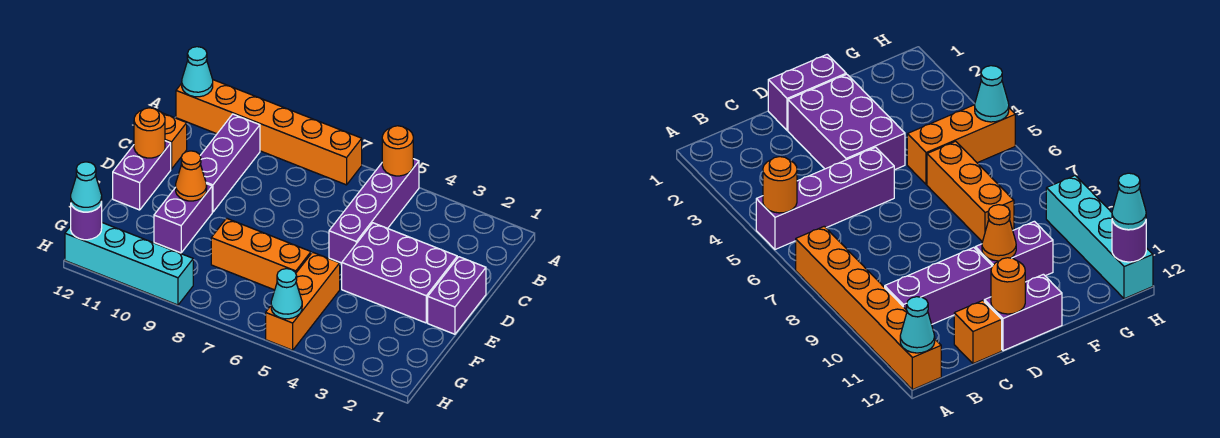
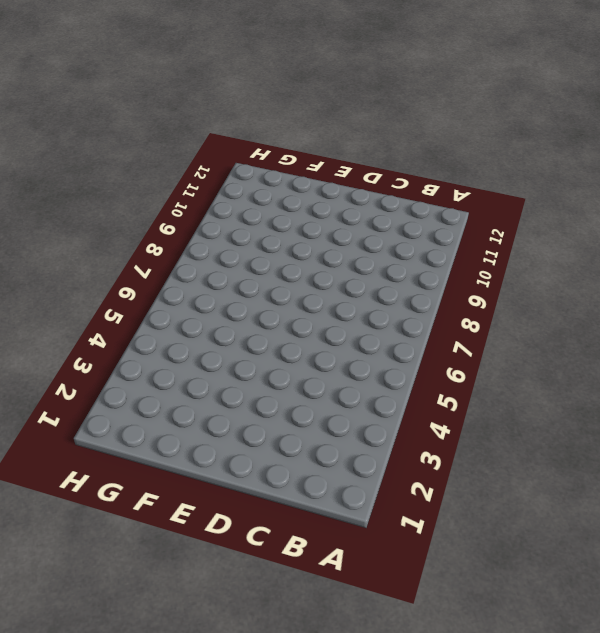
none -> purple 1x4 brick [329,159,419,263]
none -> orange 1x6 brick [176,80,362,185]
none -> purple 1x3 brick [200,114,260,212]

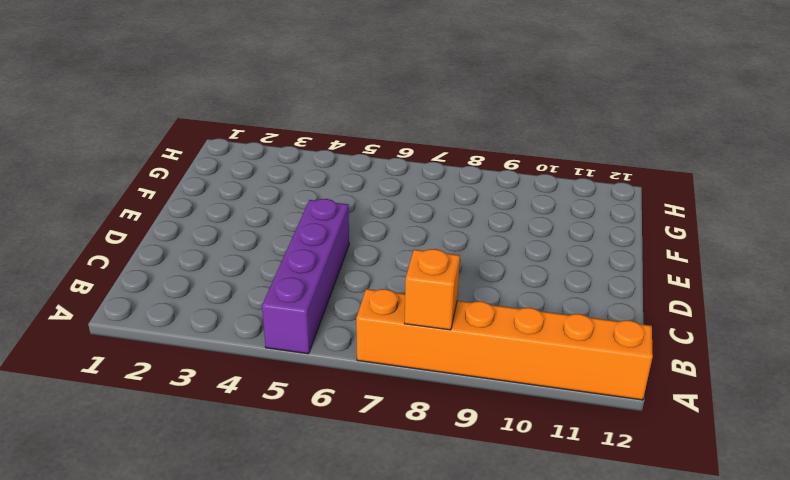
orange 1x1 brick [404,249,460,330] -> orange 1x1 brick moved to [162,113,187,169]
none -> purple 1x3 brick [200,114,260,212]
none -> purple 1x2 brick [428,257,486,334]
none -> purple 2x3 brick [342,223,457,323]

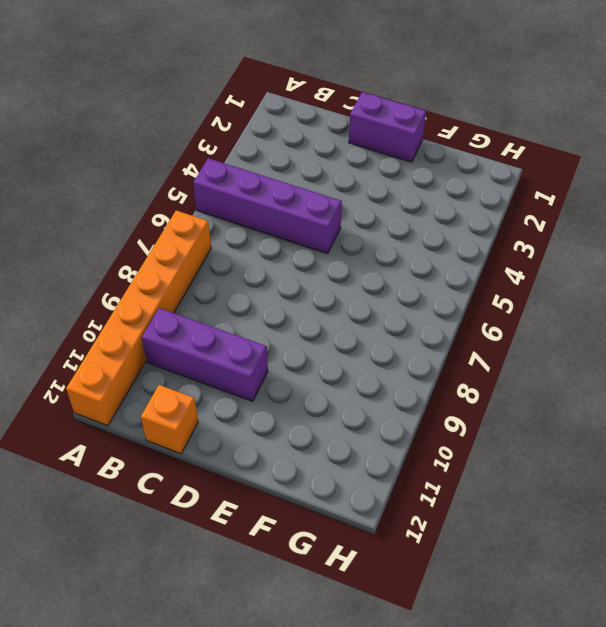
none -> purple 2x3 brick [342,223,457,323]
none -> purple 1x2 brick [113,141,171,210]
none -> purple 1x2 brick [154,184,212,253]

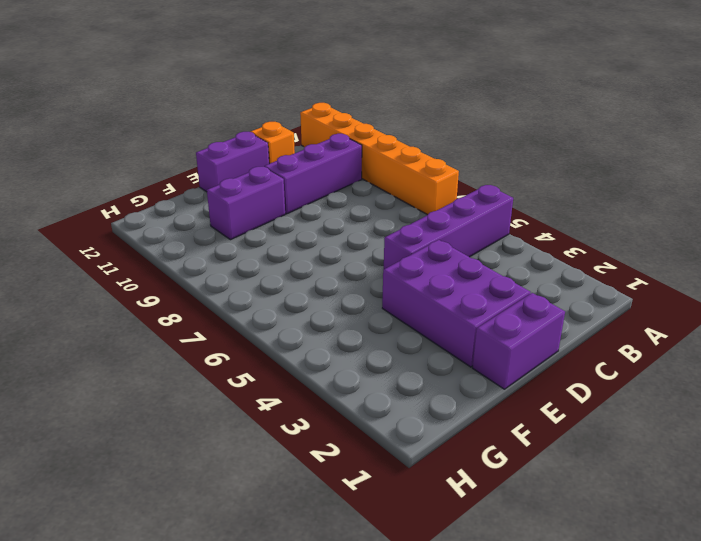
none -> orange 1x3 brick [266,252,340,350]
none -> orange 1x3 brick [211,218,311,290]
none -> cyan 1x4 brick [65,223,193,305]

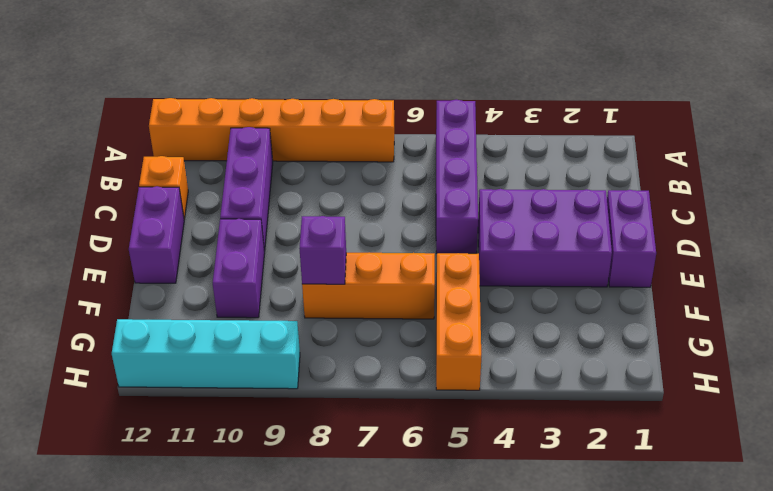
purple 1x1 brick [299,216,346,284] -> none
none -> orange 1x1 round brick [382,126,413,176]
none -> cyan 1x1 cone [182,47,213,97]
none -> orange 1x1 round brick [134,108,165,158]

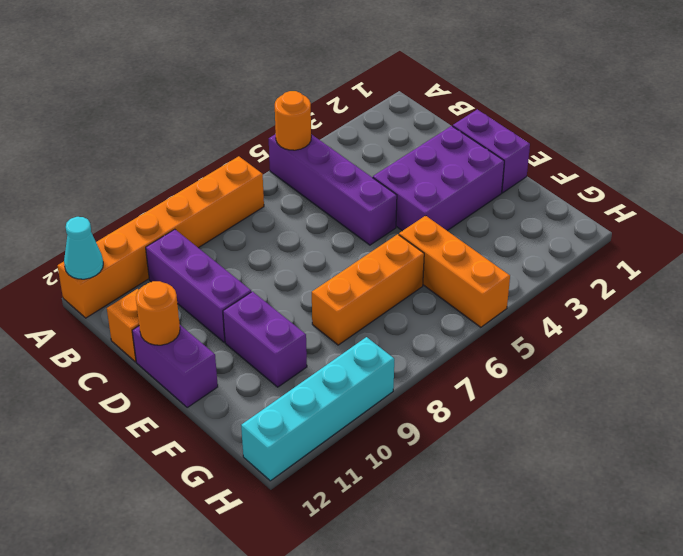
none -> orange 1x1 cone [176,151,207,201]
none -> cyan 1x1 cone [271,269,302,319]
none -> purple 1x1 round brick [71,202,102,240]

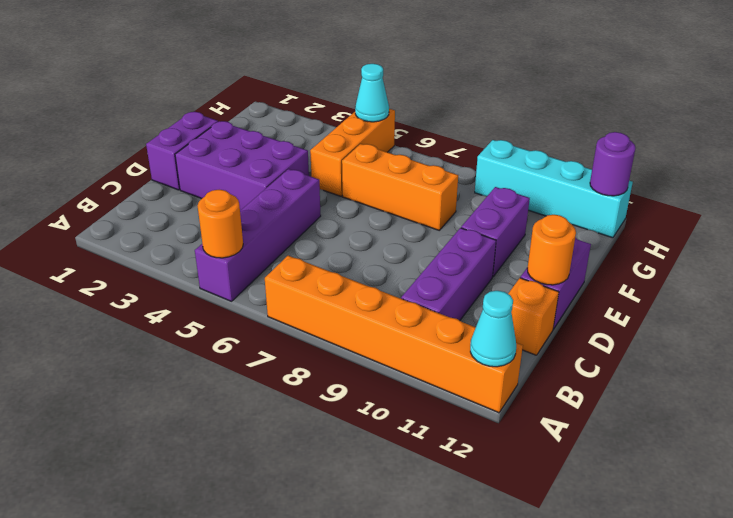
none -> orange 1x1 cone [176,151,207,201]
none -> cyan 1x1 cone [71,162,102,212]

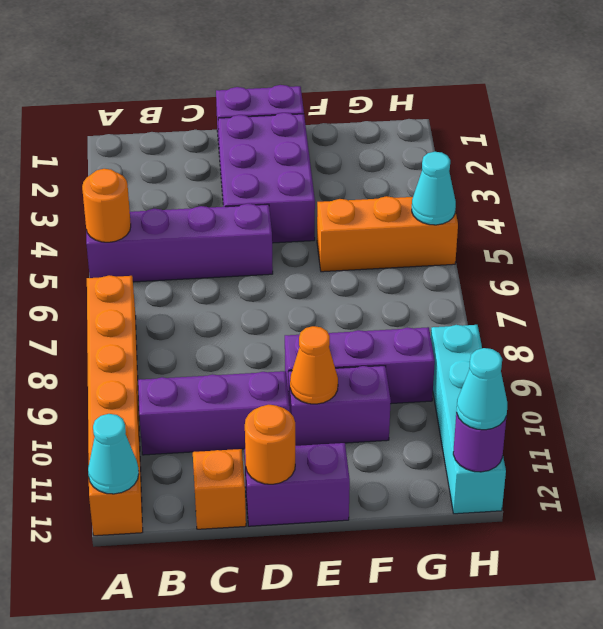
purple 1x3 brick [285,327,435,404] -> none
none -> orange 1x3 brick [211,218,311,290]

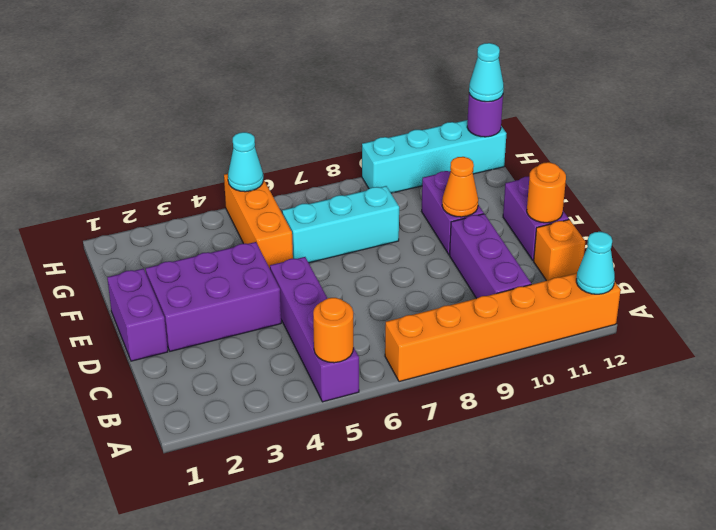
cyan 1x3 brick [282,186,399,263] -> orange 1x3 brick [211,218,311,290]

